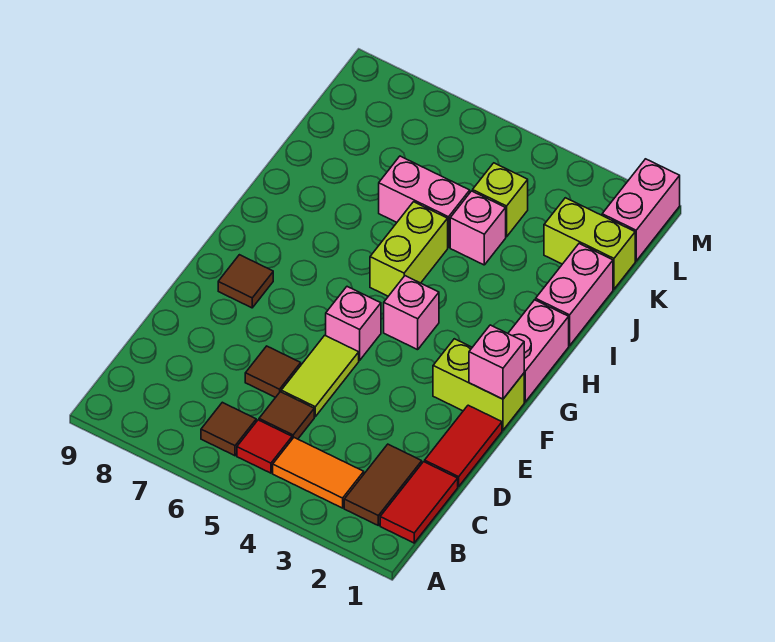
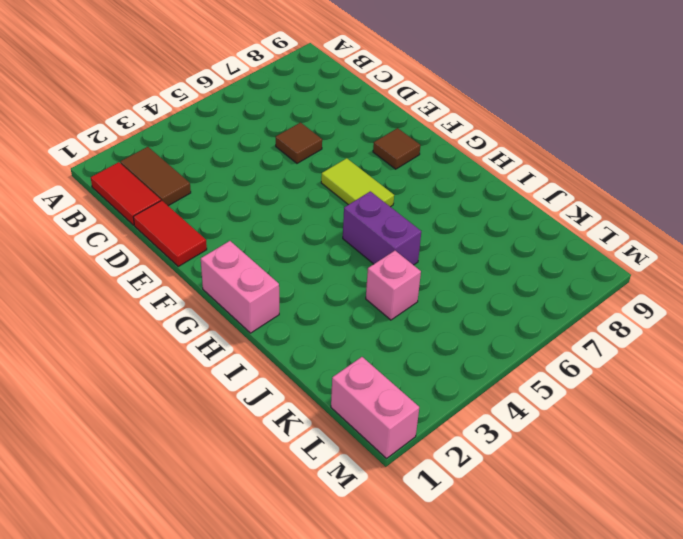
lime 1x2 tile [321,158,394,207] -> lime 1x2 tile moved to [281,335,359,417]
purple 1x2 brick [343,191,421,265] -> lime 1x2 brick [370,202,448,296]
none -> orange 1x2 tile [273,438,364,508]
none -> red 1x1 tile [237,420,292,473]
none -> brown 1x1 tile [201,402,256,456]

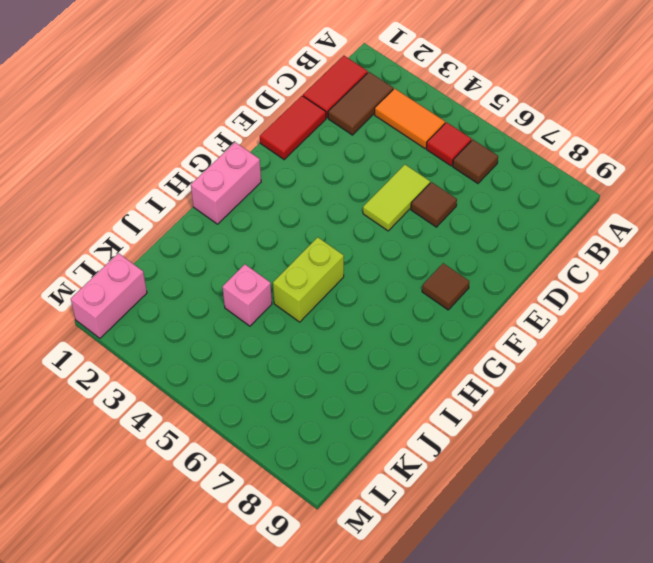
none -> brown 1x1 tile [259,392,314,439]
none -> lime 1x2 brick [433,339,524,430]
none -> pink 1x1 brick [326,287,381,360]

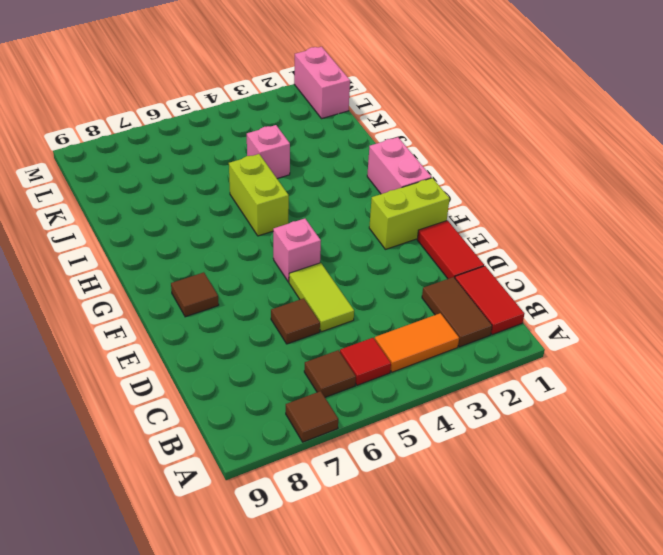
brown 1x1 tile [286,391,338,442] -> brown 1x1 tile moved to [259,392,314,439]
none -> pink 1x1 brick [384,276,439,350]
none -> pink 1x2 brick [536,244,613,346]
none -> pink 1x2 brick [379,156,470,248]

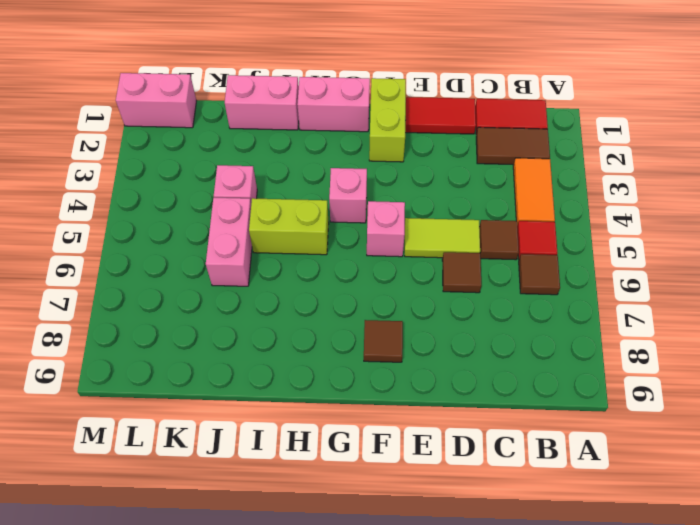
none -> lime 1x2 brick [544,198,635,289]
none -> lime 1x1 brick [473,163,528,237]
none -> pink 1x1 brick [469,325,524,399]

